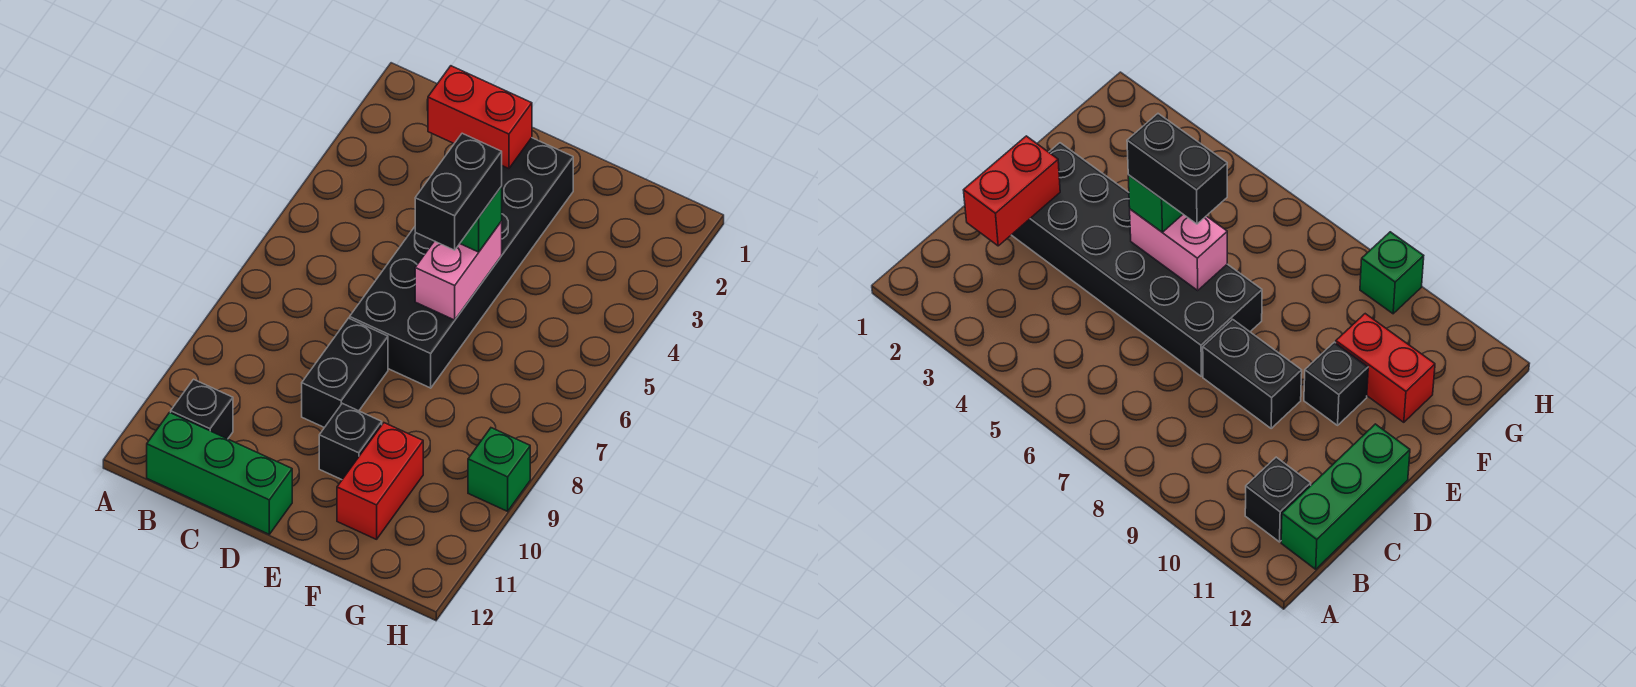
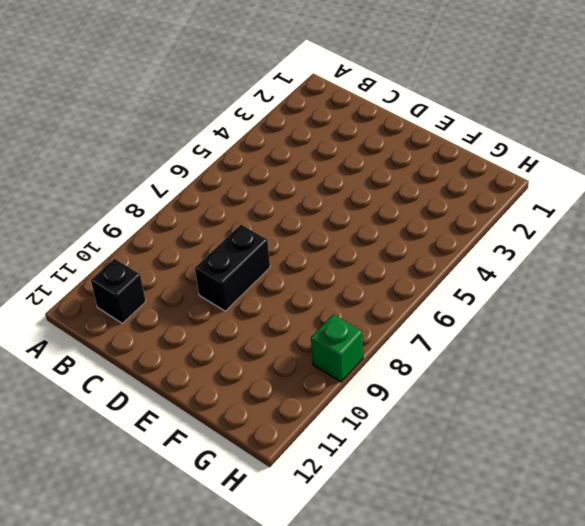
none -> green 1x3 brick [147,412,292,534]
none -> black 2x6 brick [350,138,573,388]

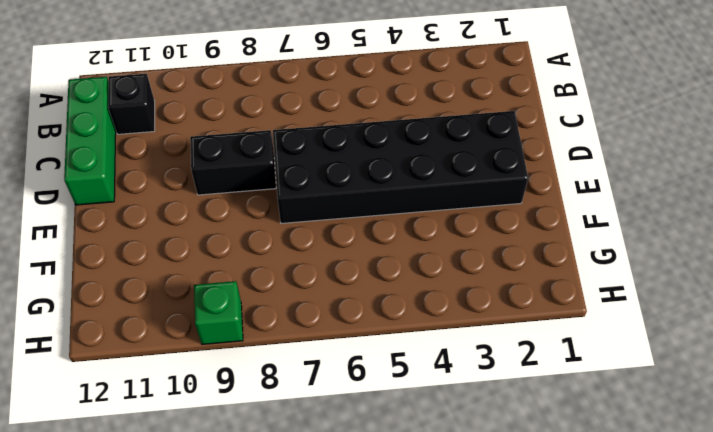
none -> black 1x1 brick [319,403,382,480]
none -> red 1x2 brick [337,423,423,539]

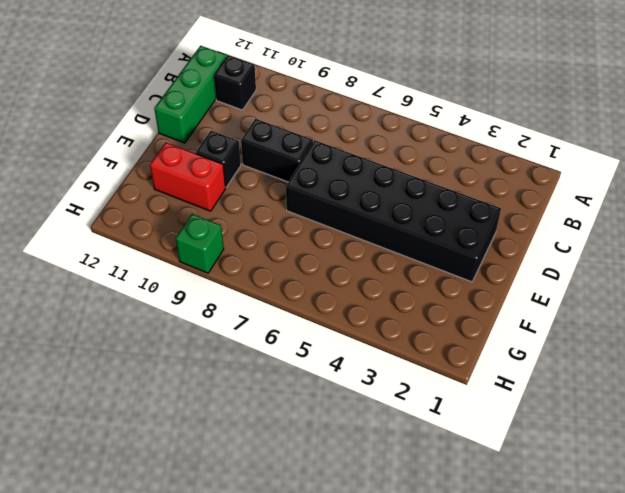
none -> red 1x2 brick [428,66,532,169]
none -> pink 1x2 brick [415,221,502,320]

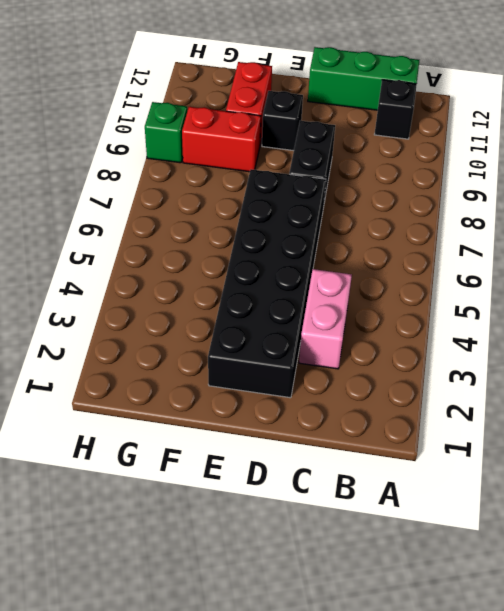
pink 1x2 brick [299,269,352,369] -> pink 1x2 brick moved to [415,221,502,320]
red 1x2 brick [182,107,261,172] -> red 1x2 brick moved to [428,66,532,169]
none -> green 1x1 brick [460,187,502,252]
none -> black 1x2 brick [415,133,502,250]

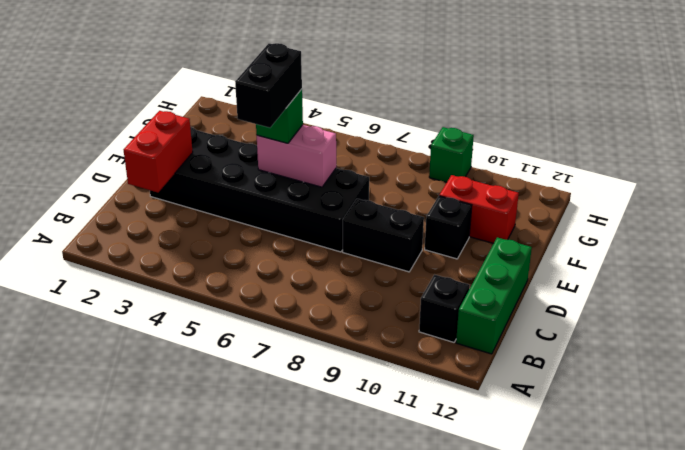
black 1x2 brick [235,43,302,128] -> black 1x2 brick turned to [415,133,502,250]

